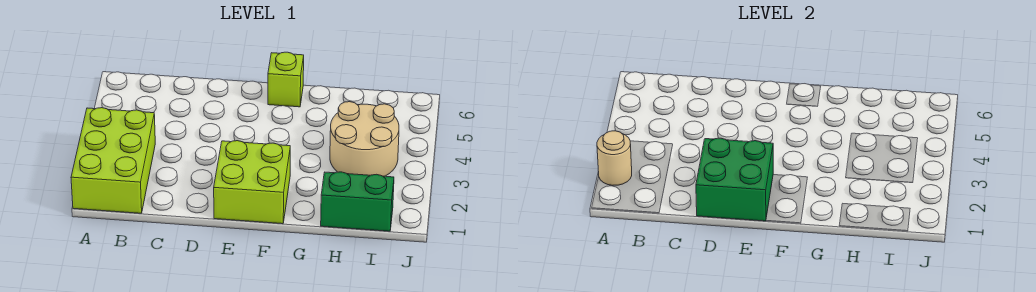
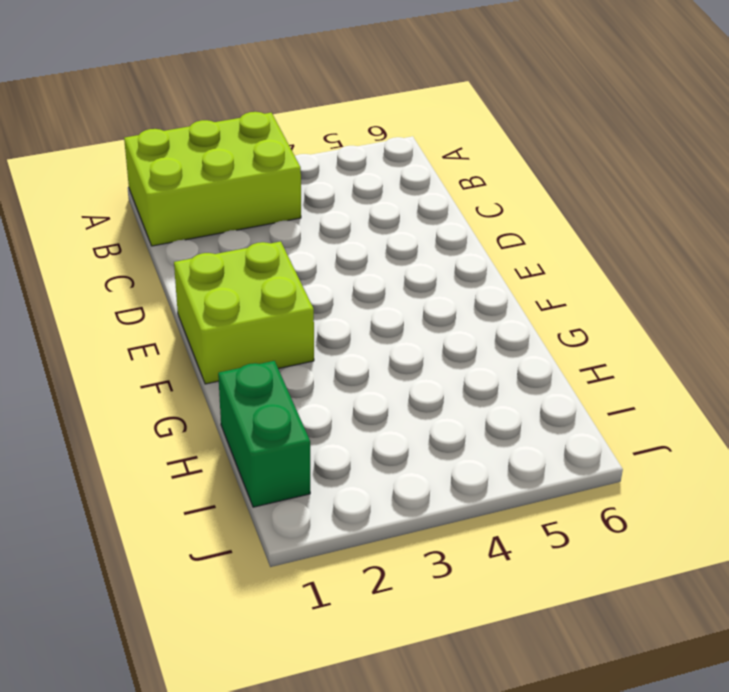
none -> lime 1x1 brick [268,52,304,107]
none -> tan 2x2 round brick [330,102,399,176]

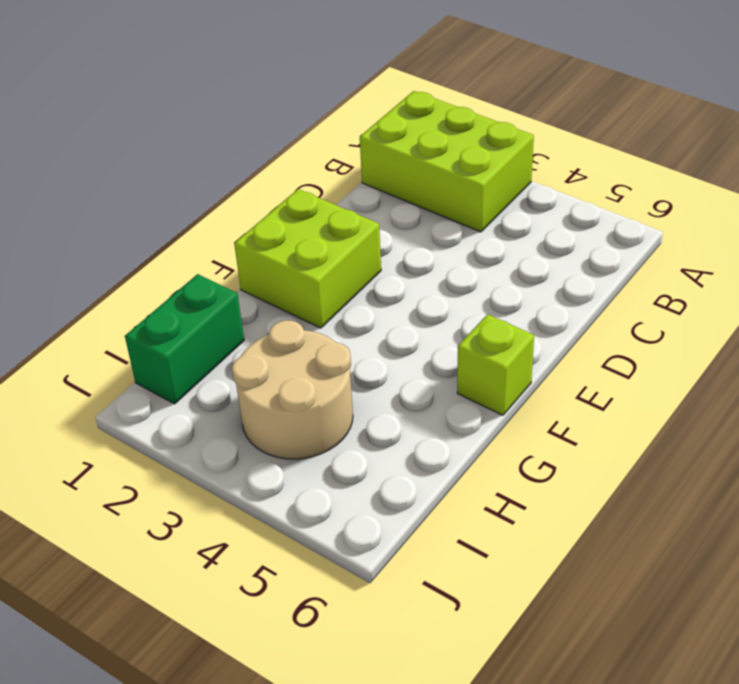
none -> tan 1x1 round brick [597,131,632,185]
none -> green 2x2 brick [696,138,773,221]

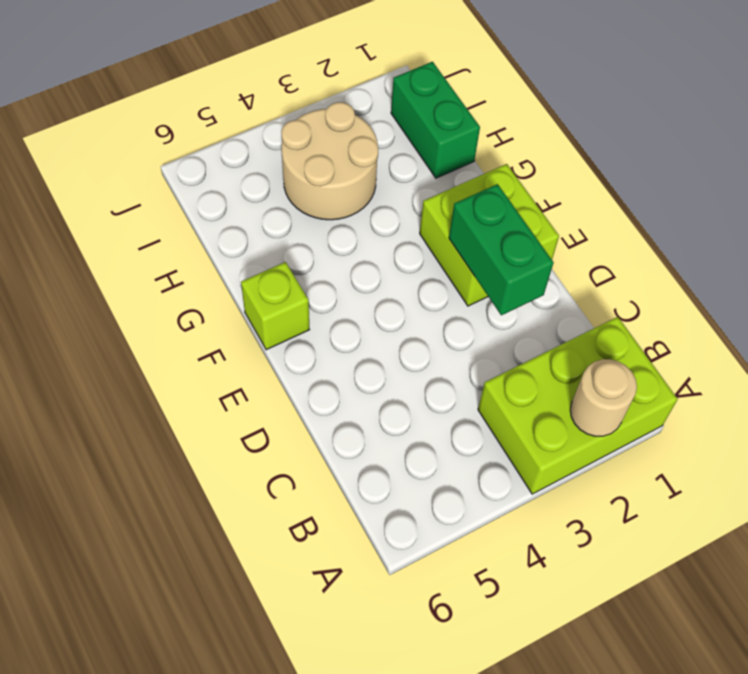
green 1x2 brick [449,184,554,315] -> green 2x2 brick [696,138,773,221]

